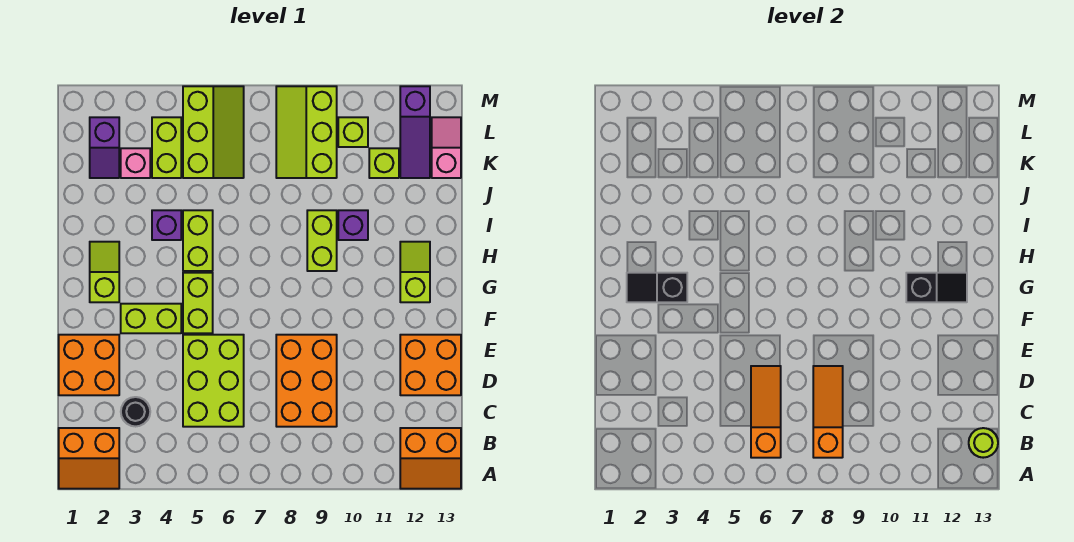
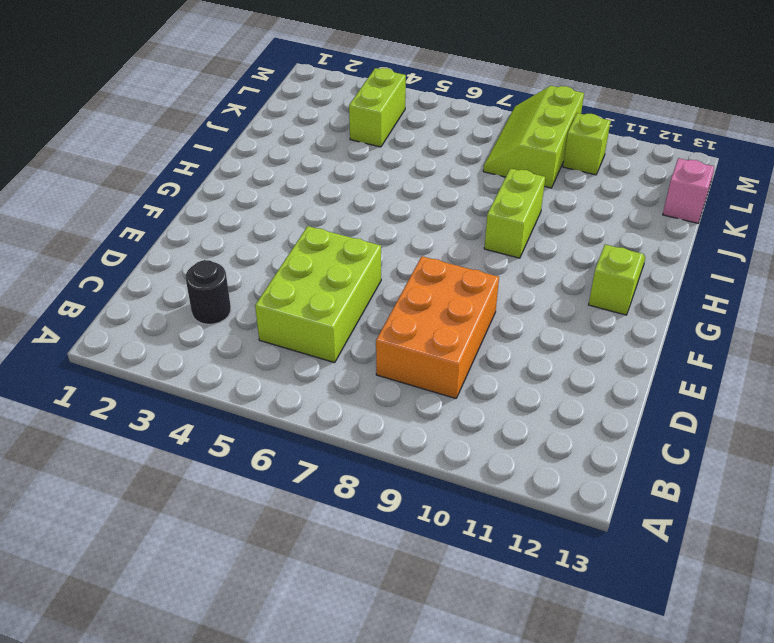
none -> orange 2x2 slope [59,428,119,489]
none -> orange 2x2 slope [400,428,461,489]
none -> orange 2x2 brick [59,335,119,395]

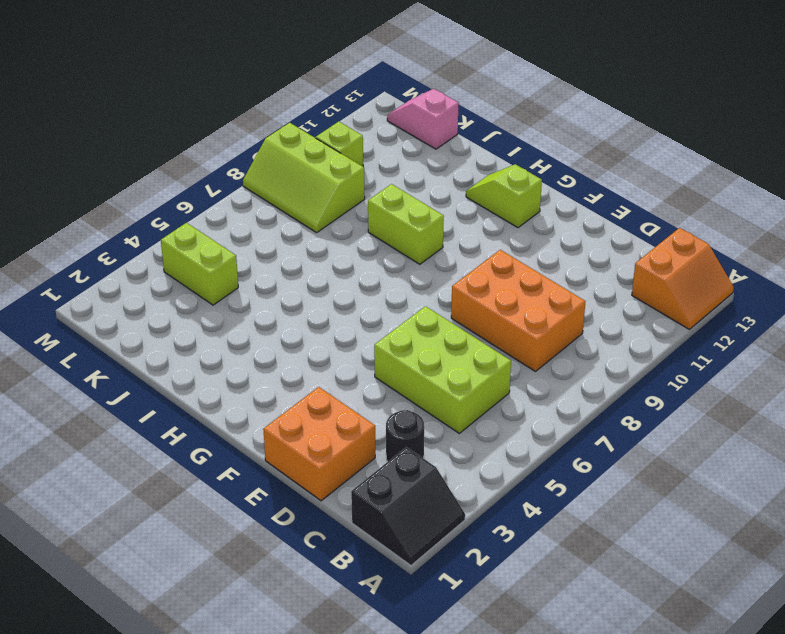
black 2x2 slope [351,447,465,565] -> orange 2x2 slope [59,428,119,489]
none -> orange 2x2 brick [400,335,461,395]
none -> lime 1x2 brick [121,304,181,333]
none -> lime 1x2 brick [183,273,213,333]

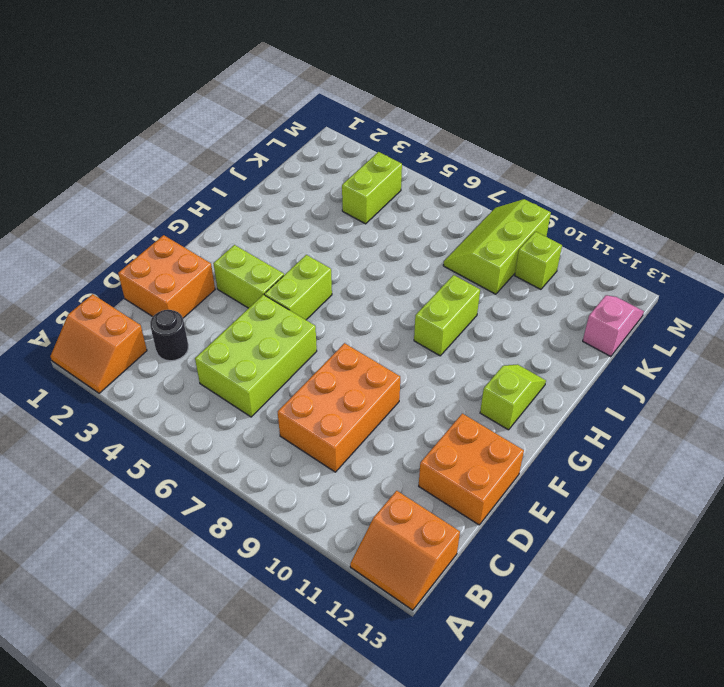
none -> lime 1x2 slope [90,242,119,302]
none -> lime 1x2 brick [183,210,213,271]
none -> purple 1x1 brick [152,210,181,240]

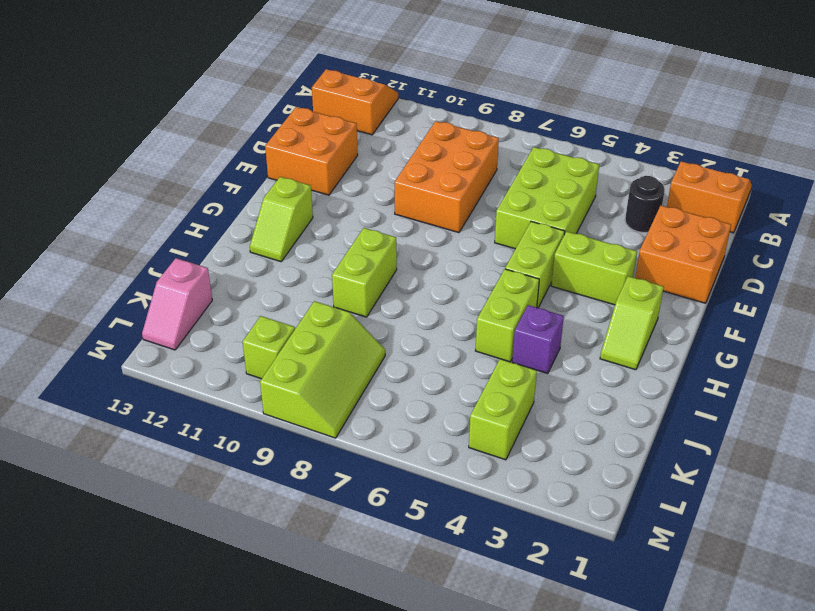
none -> purple 1x1 brick [338,210,368,240]
none -> purple 1x2 slope [90,117,119,178]
none -> pink 1x1 brick [121,148,150,178]

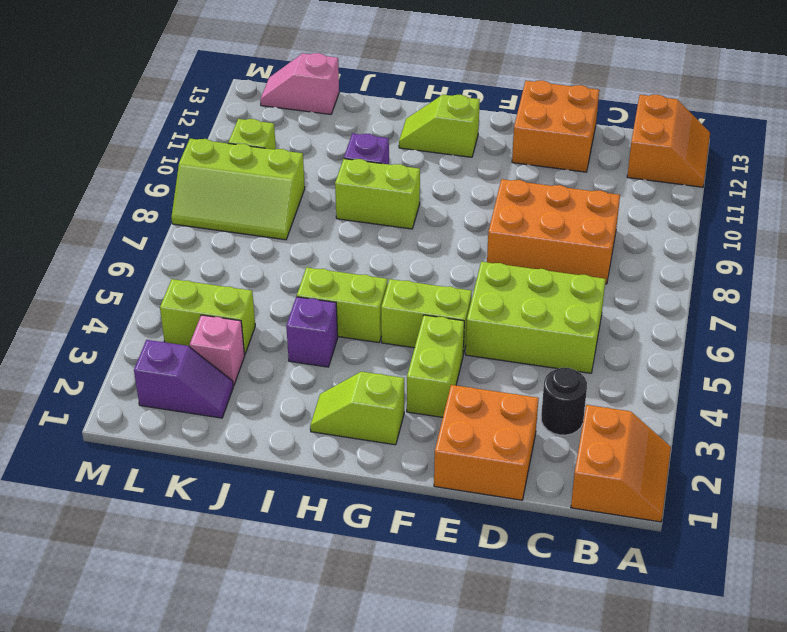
none -> lime 2x3 slope [183,86,244,178]
none -> lime 1x1 brick [369,148,399,178]
none -> purple 1x3 slope [400,86,430,178]

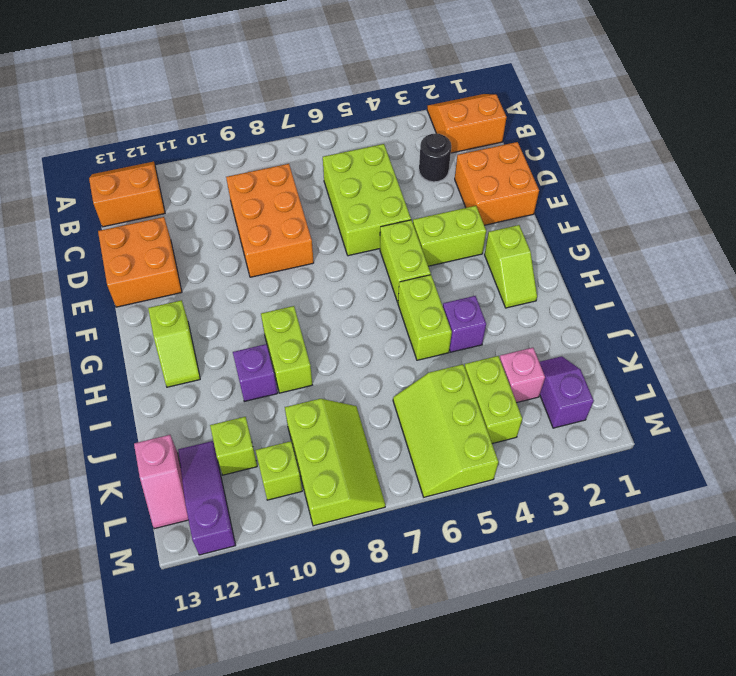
none -> orange 1x3 slope [751,366,781,458]
none -> orange 1x3 slope [813,366,843,458]
none -> lime 1x1 round brick [969,428,998,458]

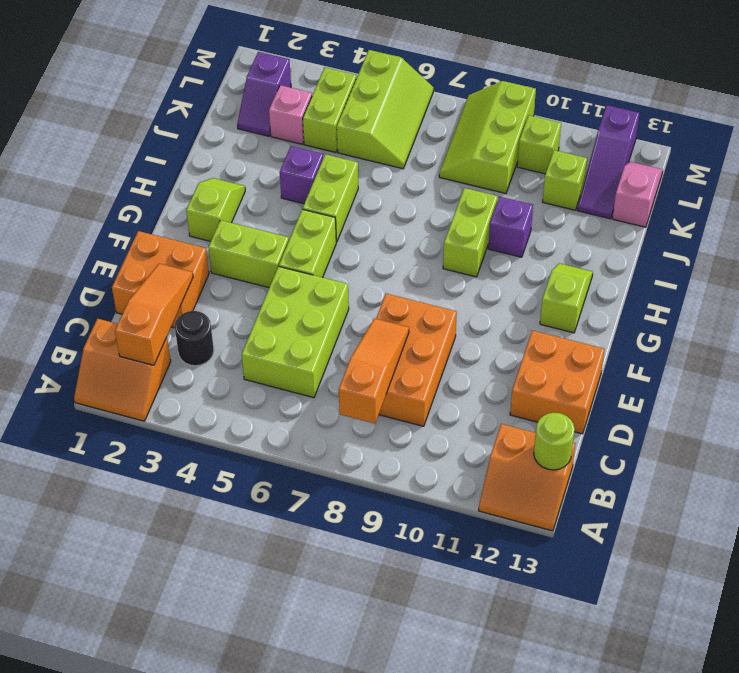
orange 1x3 slope [115,264,193,365] -> orange 1x3 slope moved to [751,366,781,458]
none -> black 1x2 slope [627,273,687,302]
none -> black 1x2 slope [906,273,967,302]

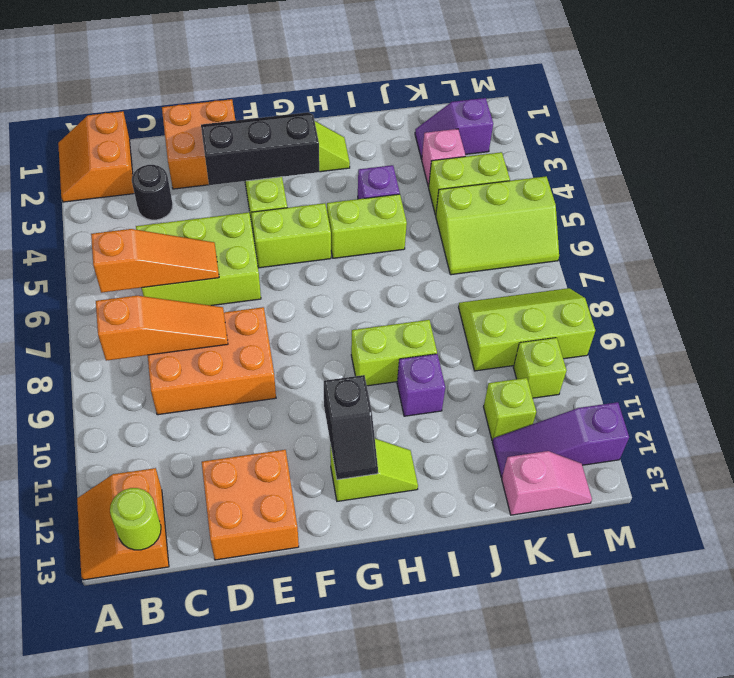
black 2x3 slope [201,112,319,185] -> black 1x2 slope [627,273,687,302]

